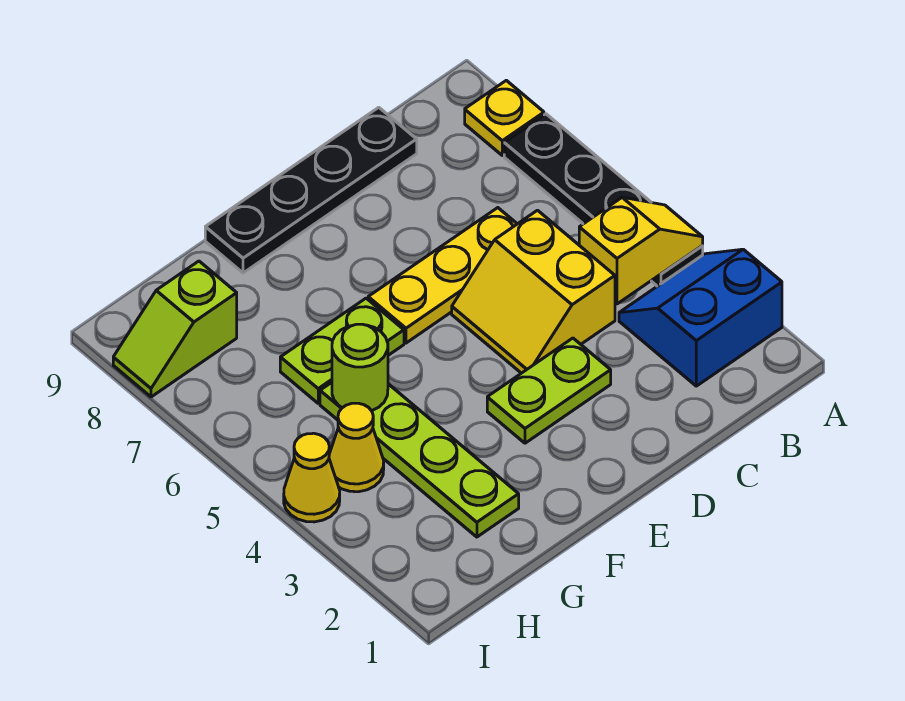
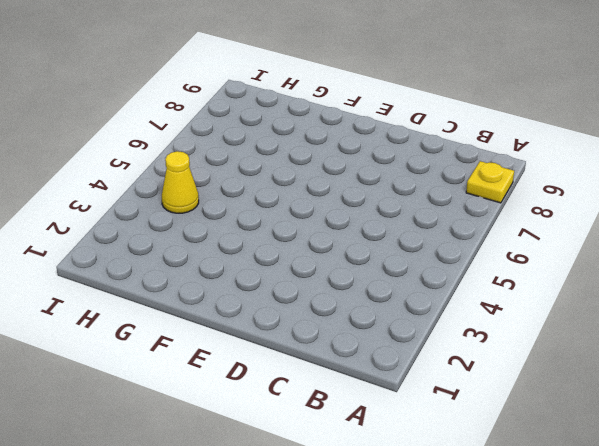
none -> blue 2x2 slope [619,249,782,386]
none -> black 1x4 plate [504,114,703,286]
none -> yellow 2x2 slope [452,210,615,373]

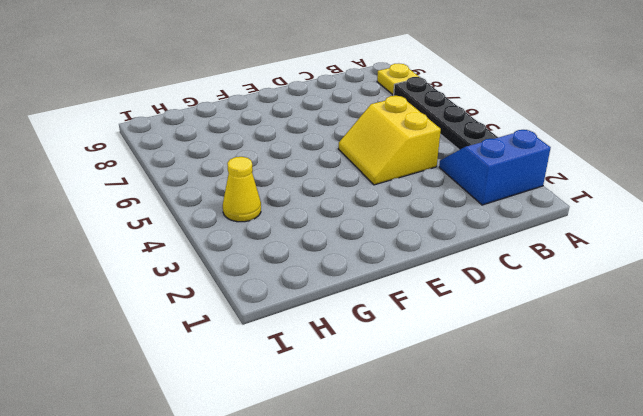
none -> yellow 1x3 plate [368,208,517,343]
none -> black 1x4 plate [205,107,417,273]
none -> lime 1x2 plate [487,338,611,443]

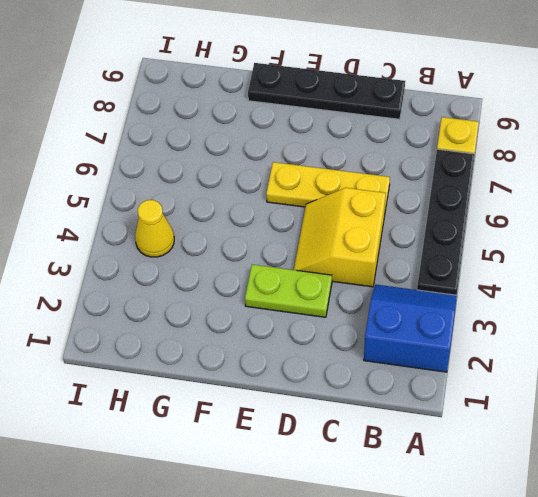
none -> lime 1x2 plate [280,298,404,403]
none -> lime 1x4 plate [320,383,519,537]
none -> lime 1x2 slope [113,261,237,397]

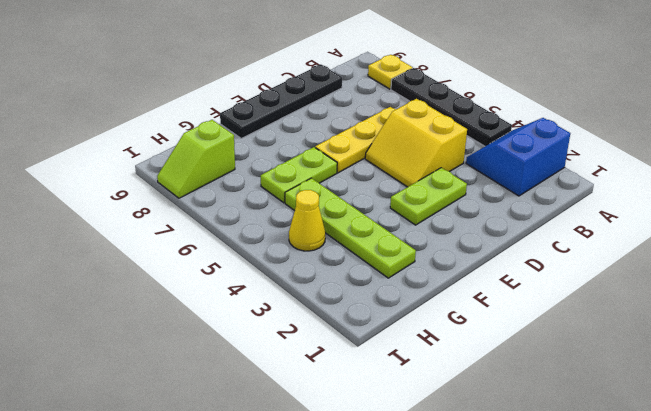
none -> yellow 1x1 cone [284,433,340,522]
none -> yellow 1x2 slope [579,197,703,304]
none -> lime 1x1 round brick [332,324,388,411]

